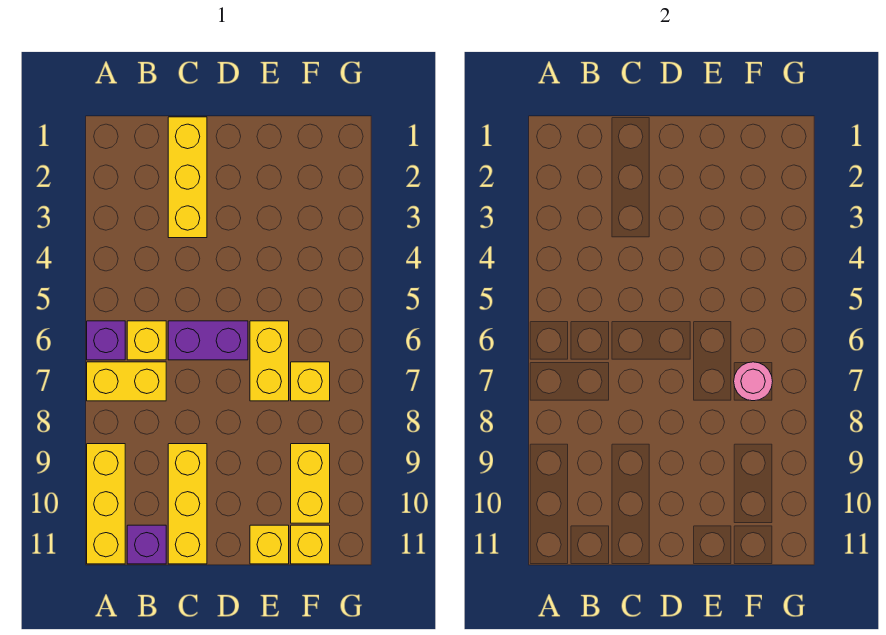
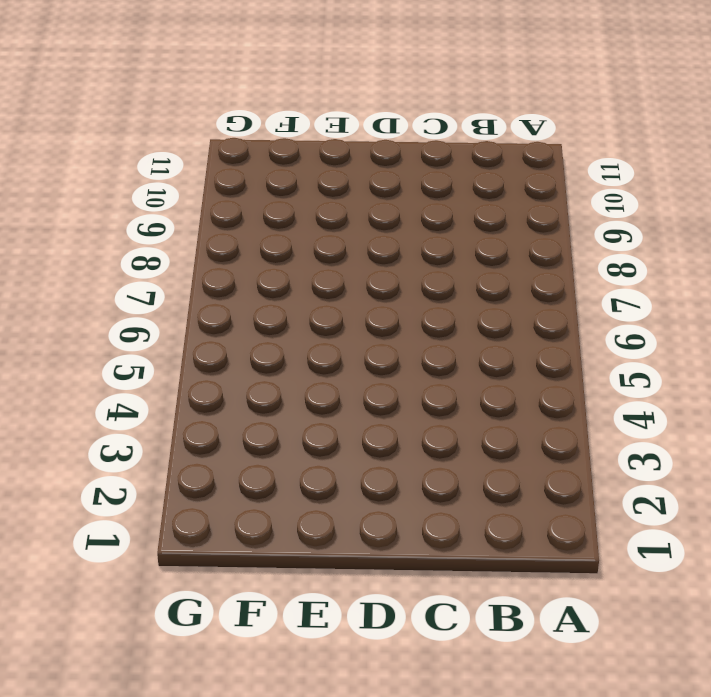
none -> purple 1x1 brick [87,321,125,360]
none -> yellow 1x2 brick [87,362,166,401]
none -> yellow 1x3 brick [87,444,125,564]

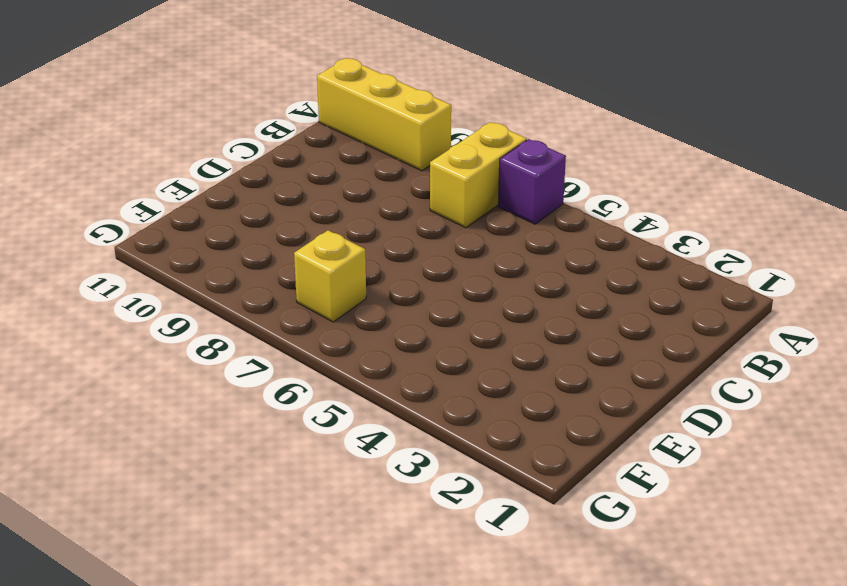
none -> yellow 1x1 brick [127,321,166,360]
none -> purple 1x1 brick [127,525,166,564]
none -> yellow 1x3 brick [168,117,207,238]

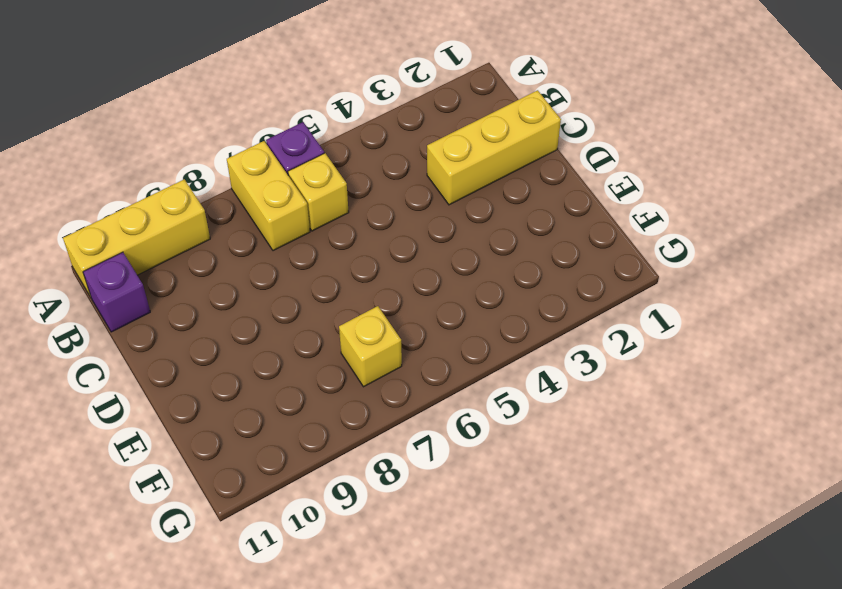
none -> purple 1x2 brick [168,321,248,360]
none -> yellow 1x3 brick [168,444,207,564]
none -> yellow 1x2 brick [250,321,289,401]

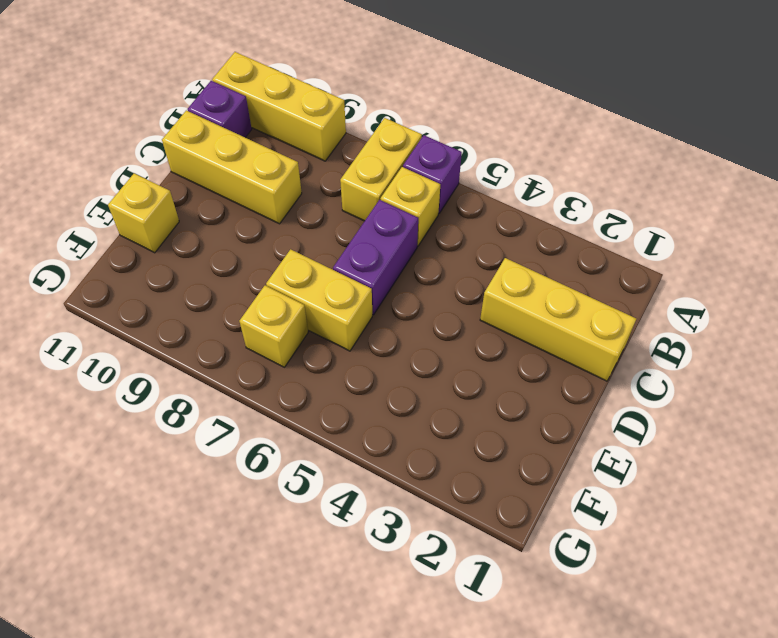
none -> yellow 1x2 brick [291,444,330,523]
none -> yellow 1x1 brick [291,525,330,564]
none -> pink 1x1 round brick [734,362,773,401]

